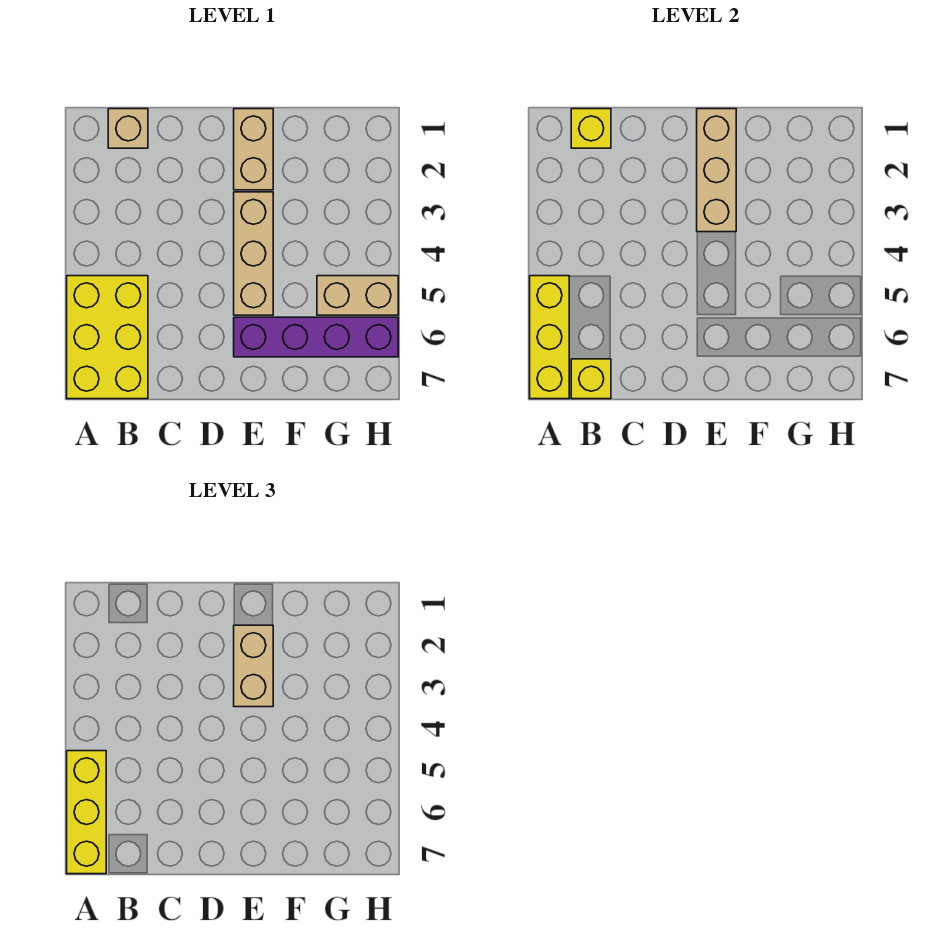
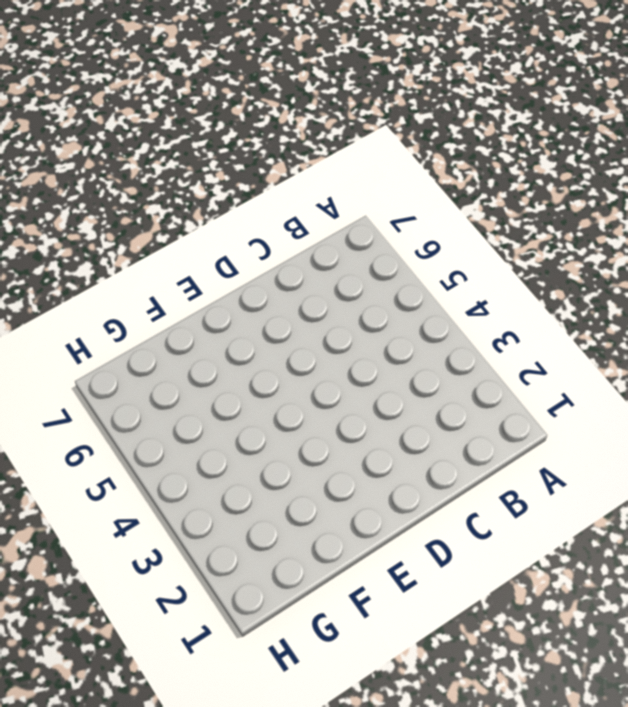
none -> yellow 2x3 brick [67,276,148,399]
none -> tan 1x1 brick [108,109,148,148]
none -> tan 1x2 brick [234,109,273,190]

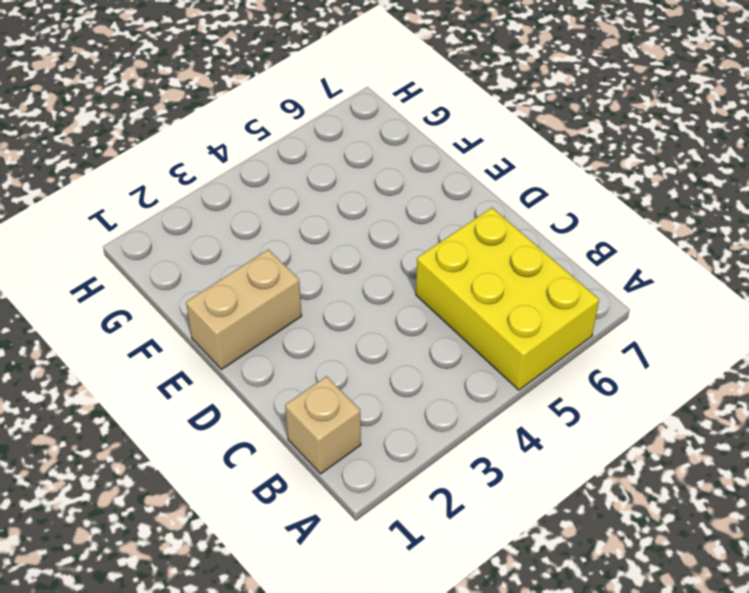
yellow 2x3 brick [416,208,599,390] -> yellow 2x3 brick turned to [67,276,148,399]
none -> tan 1x3 brick [234,192,273,315]
none -> purple 1x4 brick [234,317,398,357]
none -> tan 1x2 brick [317,276,398,315]

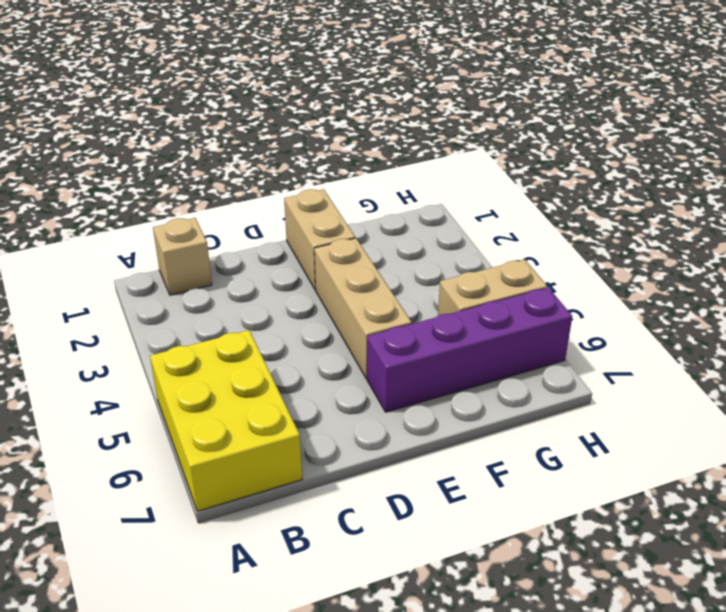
none -> yellow 1x3 brick [530,276,569,399]
none -> yellow 1x1 brick [571,109,611,148]
none -> yellow 1x1 brick [571,359,611,399]

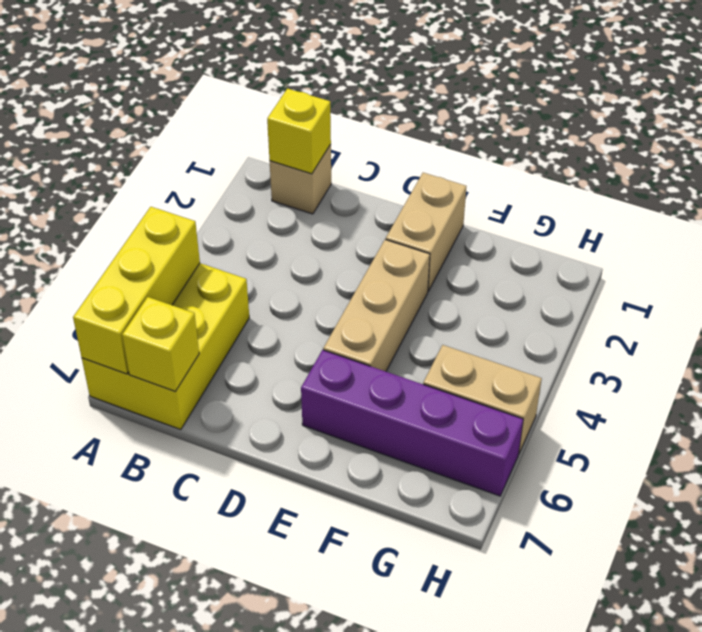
none -> tan 1x3 brick [697,109,736,232]
none -> yellow 1x3 brick [67,751,106,874]
none -> tan 1x2 brick [234,625,273,707]

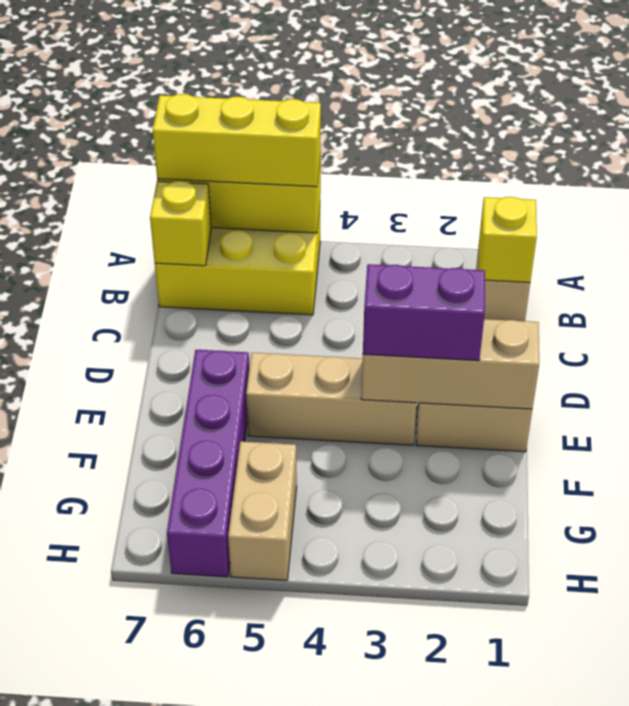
purple 1x2 brick [363,264,485,361] -> tan 1x2 brick [234,625,273,707]

